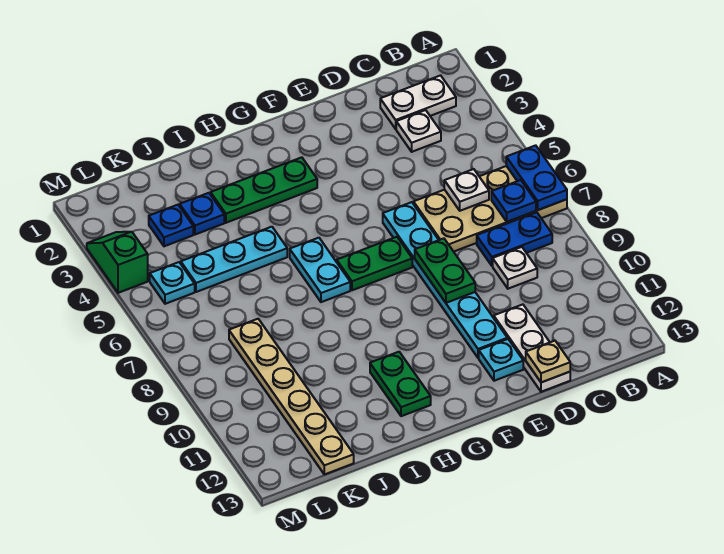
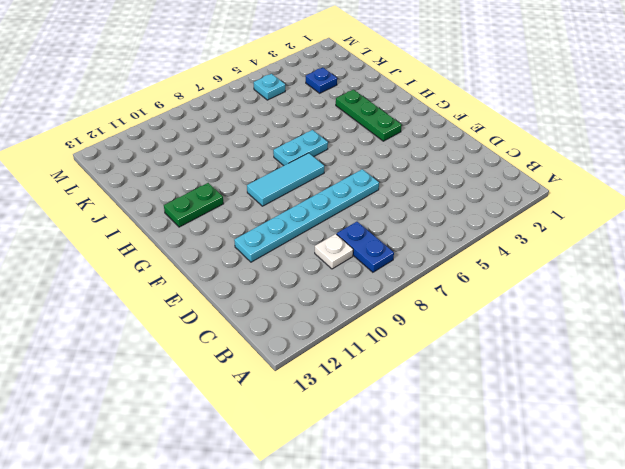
cyan 1x3 tile [247,153,324,206] -> green 1x2 plate [337,237,412,290]
none -> tan 2x4 plate [413,166,567,252]
none -> white 1x2 plate [380,75,456,129]
none -> white 1x1 plate [396,110,441,152]

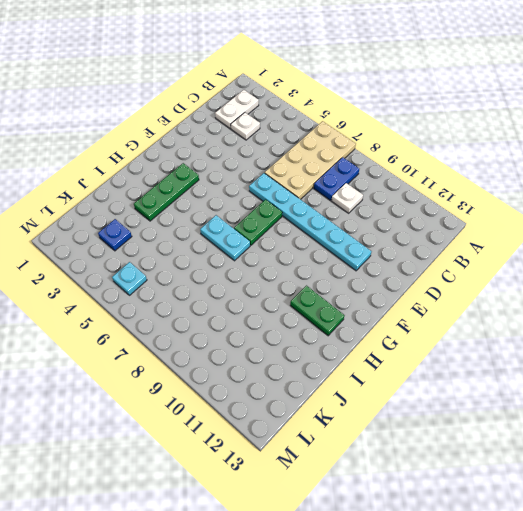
none -> white 1x3 plate [494,304,570,392]
none -> cyan 1x1 plate [479,339,523,381]
none -> cyan 1x3 plate [181,227,287,292]

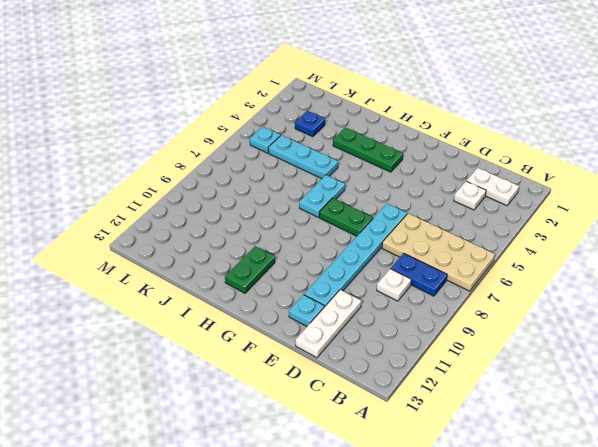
none -> blue 1x1 plate [180,193,224,235]
none -> tan 1x6 plate [229,319,354,474]
none -> green 1x2 slope [87,232,148,293]

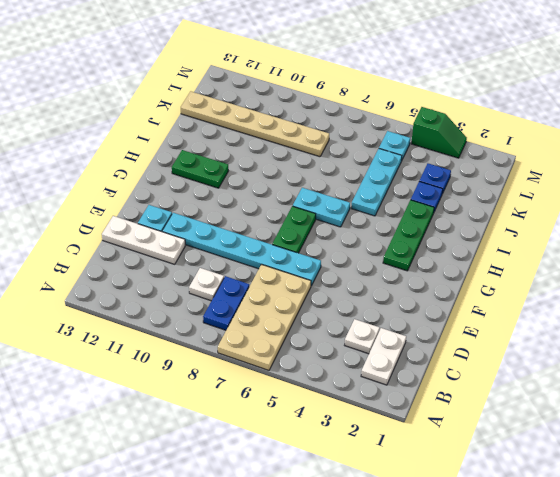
none -> blue 1x2 plate [506,145,567,210]
none -> blue 1x1 plate [491,180,536,222]
none -> white 1x1 plate [444,169,489,211]

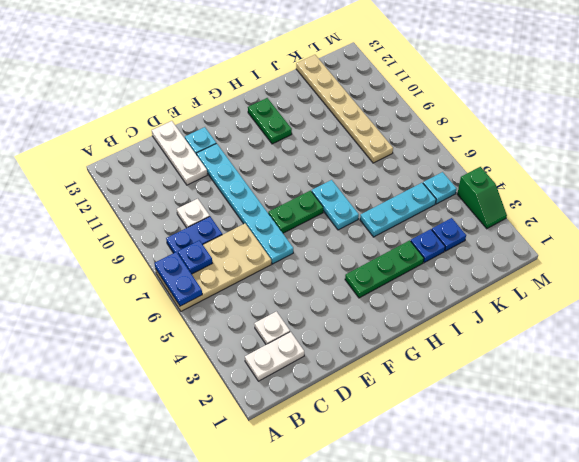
none -> white 1x1 plate [444,169,489,211]
none -> tan 1x1 plate [526,341,570,382]
none -> green 1x2 plate [415,238,475,303]

